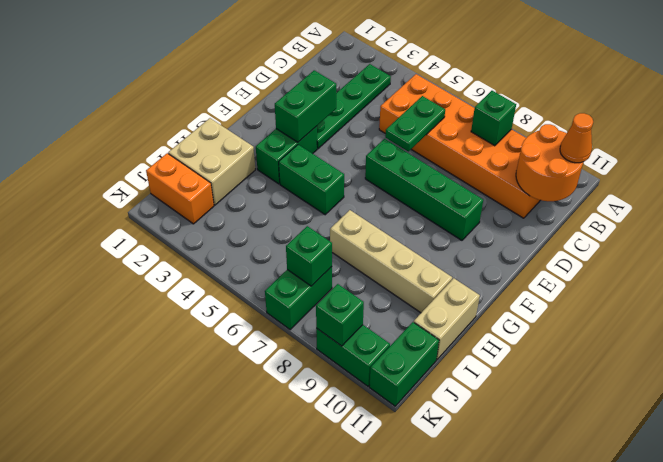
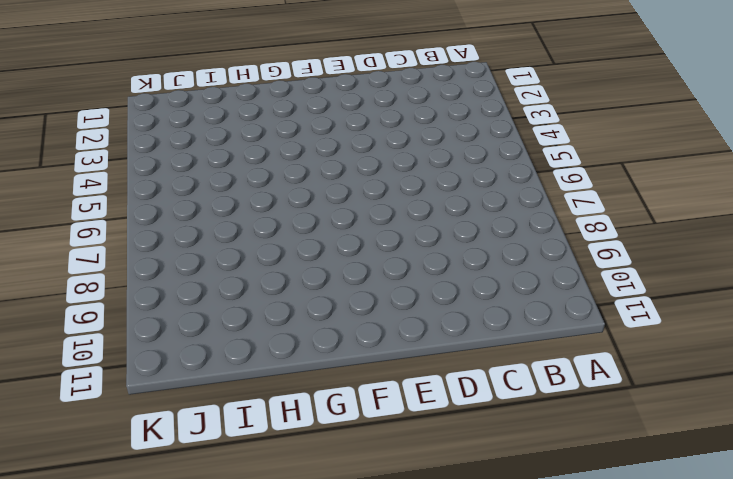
none -> green 1x4 plate [317,64,391,149]
none -> orange 2x6 brick [379,74,540,218]
none -> green 1x4 brick [365,139,483,240]

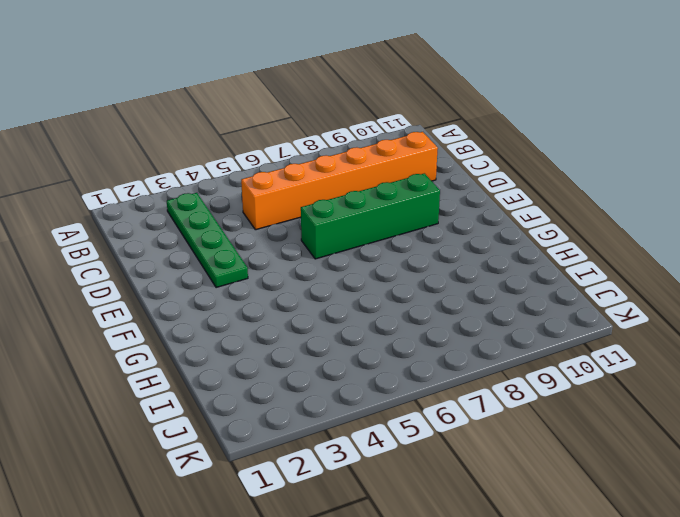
orange 1x6 brick [241,132,438,230] -> orange 2x6 brick [379,74,540,218]
none -> green 1x2 brick [256,126,317,184]
none -> green 1x2 brick [279,145,344,215]
none -> tan 2x2 brick [168,118,255,205]

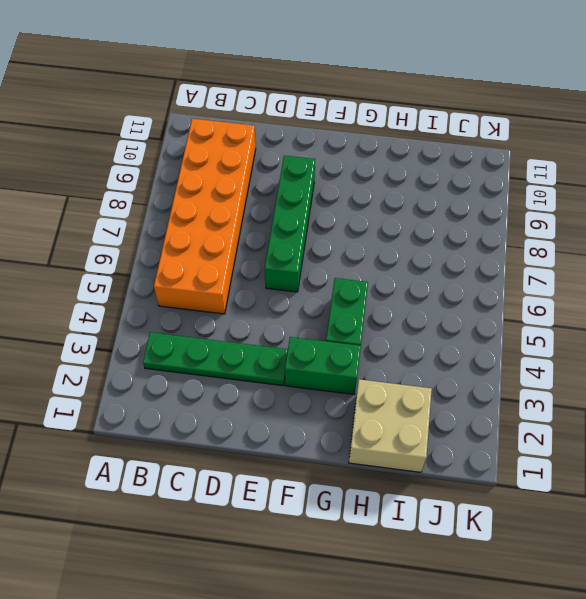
none -> tan 1x4 brick [330,210,452,313]
none -> tan 1x2 brick [414,278,480,360]
none -> orange 1x2 brick [146,153,214,224]

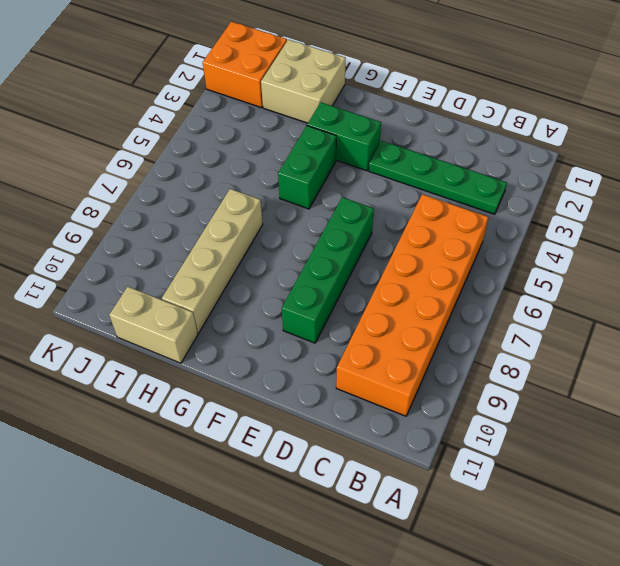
orange 2x2 brick [203,22,287,108] -> orange 1x2 brick [146,153,214,224]
none -> green 1x2 brick [265,267,332,330]
none -> green 1x2 brick [369,322,439,406]
none -> green 1x2 brick [316,325,390,386]

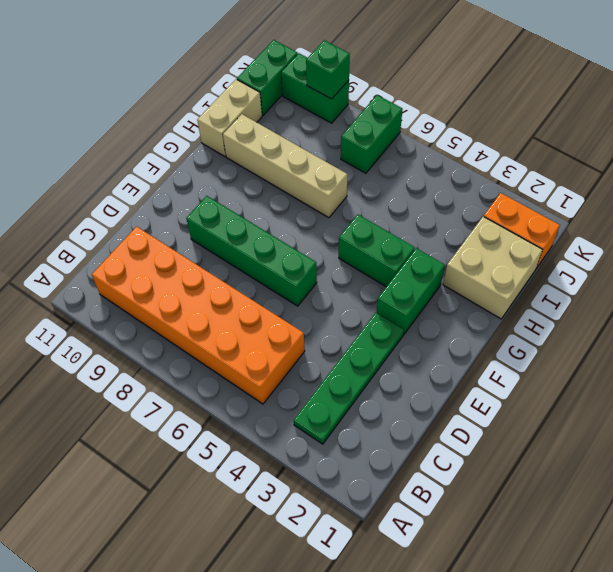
none -> green 1x1 brick [471,91,516,146]
none -> orange 2x2 round brick [516,124,583,201]
none -> green 1x2 plate [385,96,445,151]

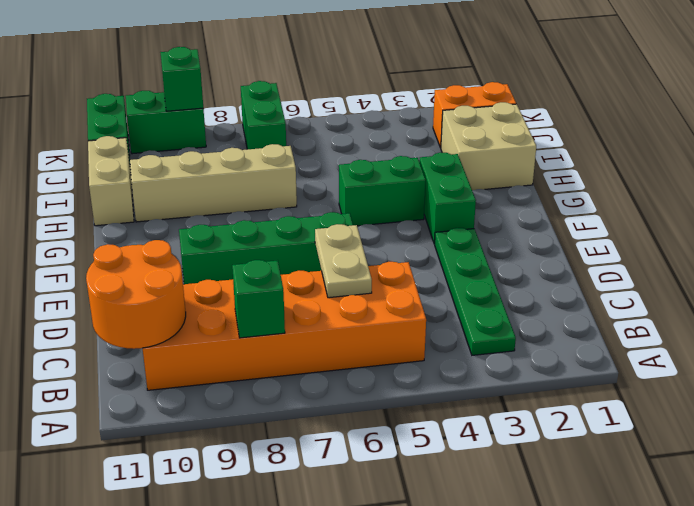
tan 1x2 plate [315,224,372,298] -> green 1x2 plate [385,96,445,151]
none -> green 1x2 brick [275,70,336,142]
none -> green 1x1 brick [286,226,332,286]
none -> orange 1x1 cone [560,113,593,163]

